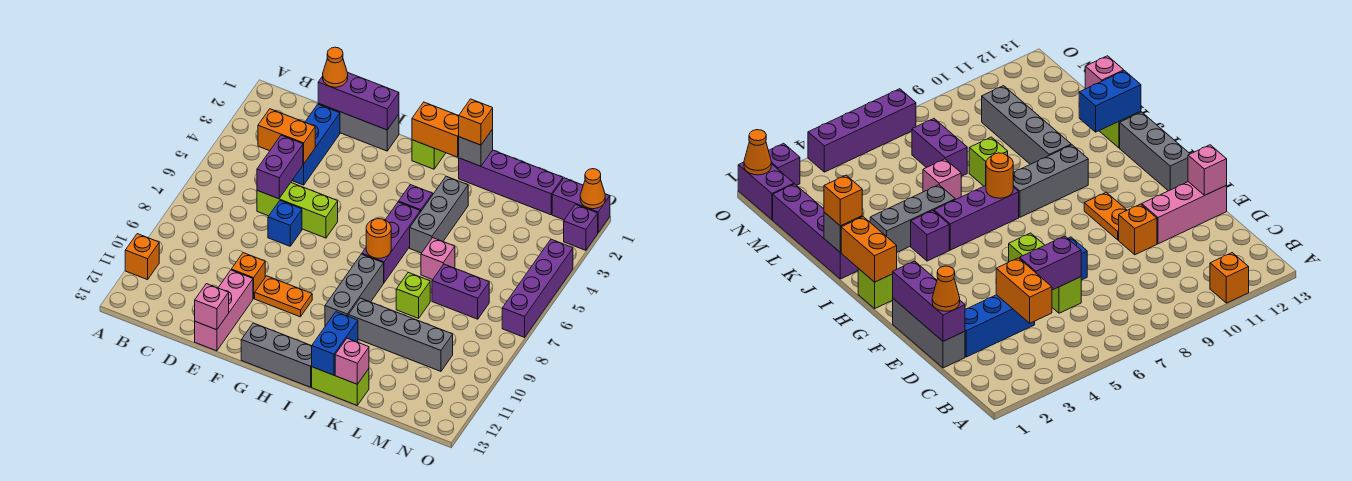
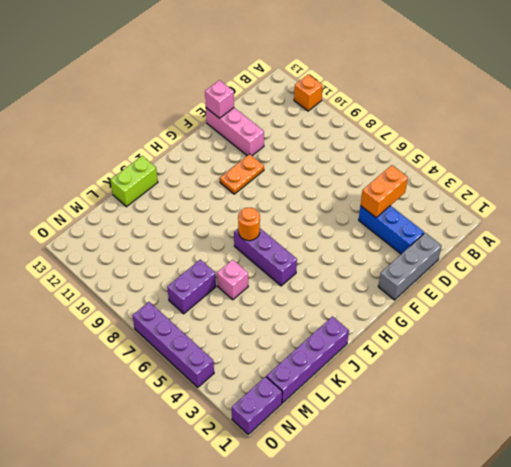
none -> lime 1x3 brick [257,183,338,238]
none -> blue 1x1 brick [268,201,302,246]
none -> orange 1x1 brick [231,253,265,299]
none -> grey 1x3 brick [241,323,312,387]

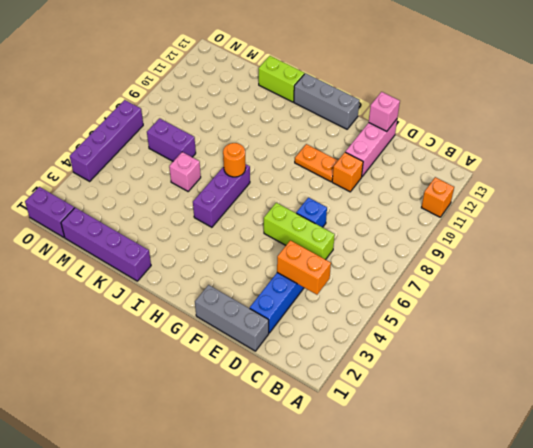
none -> lime 1x1 brick [412,140,445,169]
none -> purple 1x1 brick [399,185,433,212]
none -> grey 1x3 brick [325,254,384,326]
none -> grey 1x3 brick [410,176,468,253]

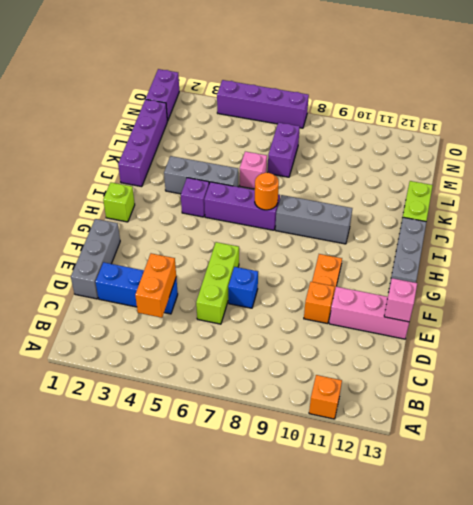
none -> grey 1x4 brick [348,298,453,371]
none -> lime 1x1 brick [396,273,430,318]
none -> purple 1x1 brick [564,205,598,250]
none -> purple 1x3 brick [318,73,399,130]

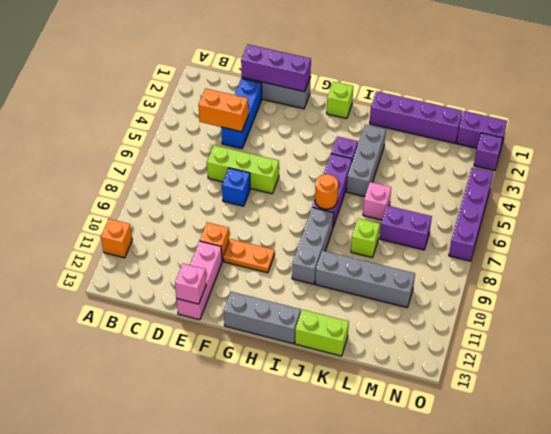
none -> purple 1x2 brick [257,135,303,199]
none -> orange 1x2 brick [412,102,459,157]
none -> grey 1x1 brick [459,129,493,166]
none -> blue 1x2 brick [312,312,358,375]

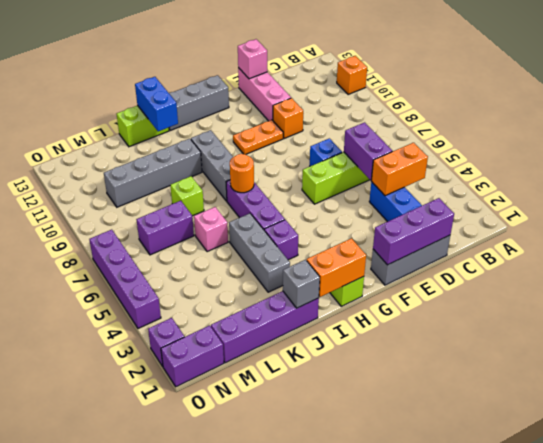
none -> pink 1x1 brick [335,338,369,384]
none -> orange 1x1 cone [580,169,605,209]
none -> orange 1x1 cone [323,47,348,87]
none -> orange 1x1 brick [459,99,493,145]

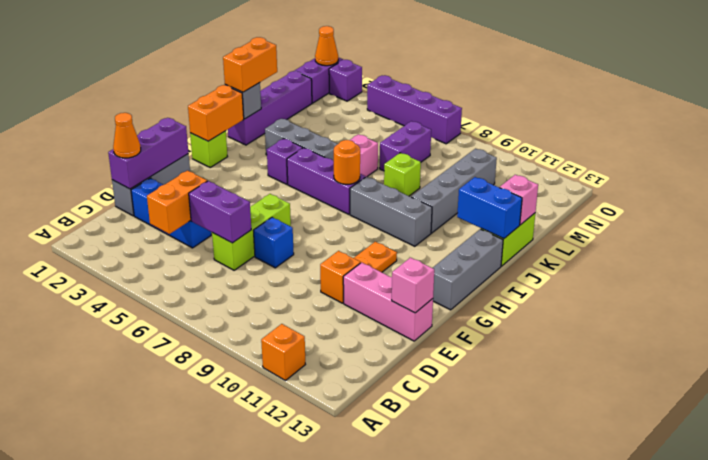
orange 1x2 brick [223,37,277,92] -> orange 1x1 brick [459,99,493,145]

